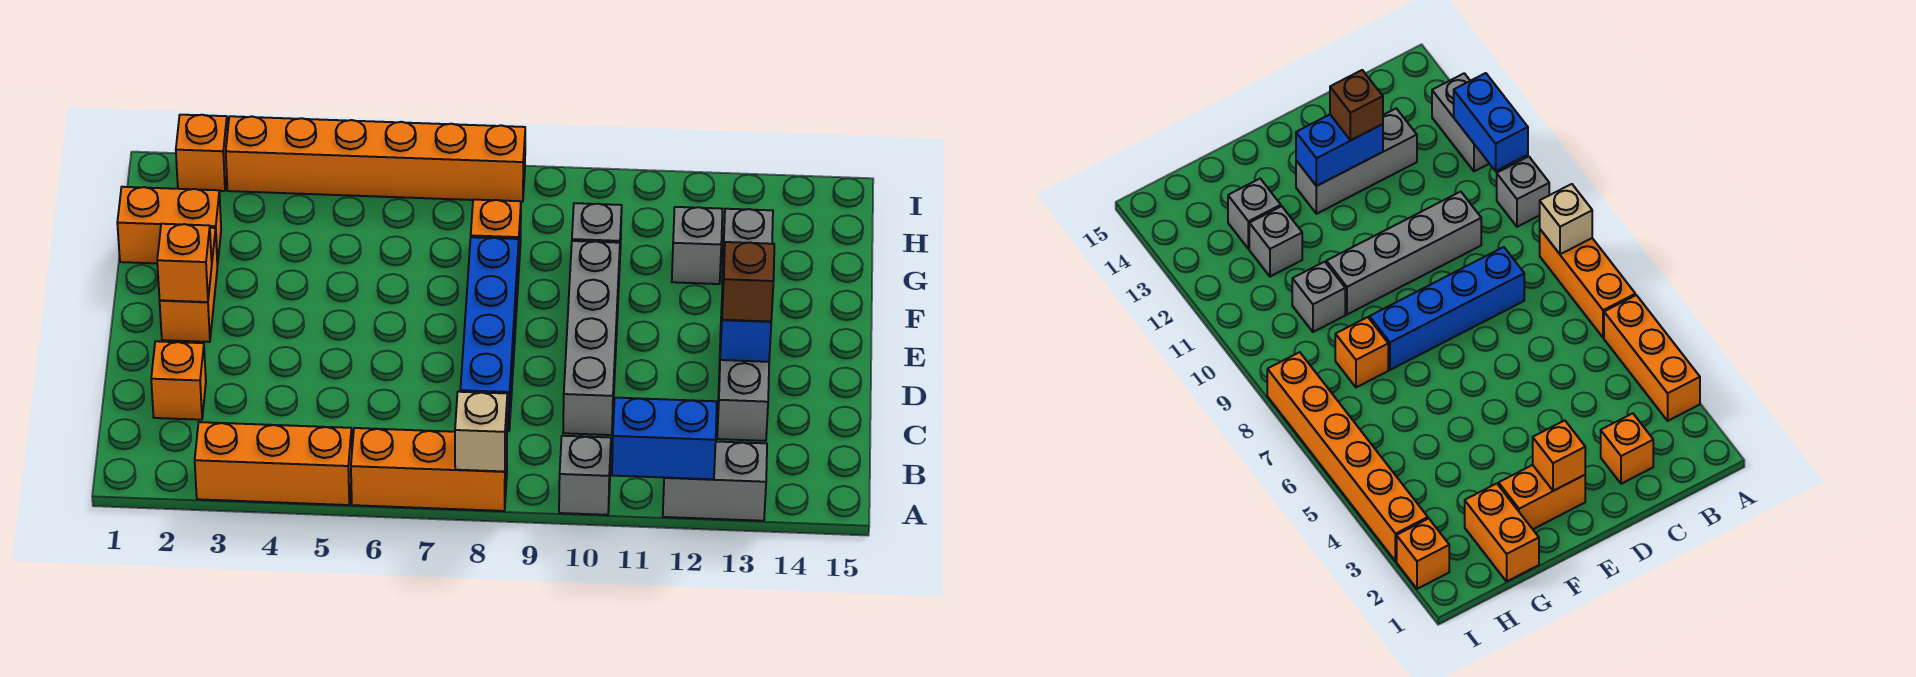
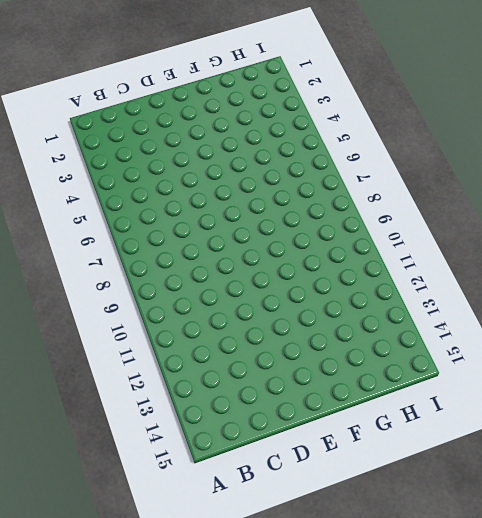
none -> orange 1x3 brick [195,422,352,505]
none -> orange 1x3 brick [351,428,507,511]
none -> grey 1x1 brick [559,436,611,515]

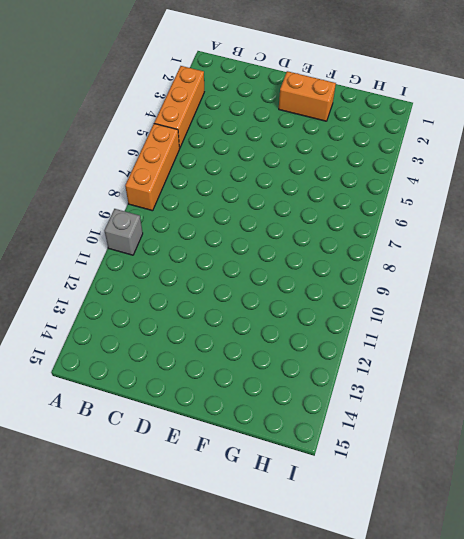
none -> grey 1x2 brick [663,442,767,521]
none -> orange 1x1 brick [151,341,206,420]
none -> blue 1x4 brick [460,237,519,431]

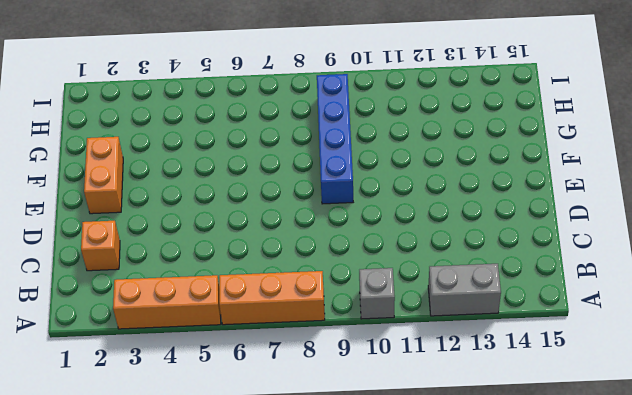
blue 1x4 brick [317,74,353,204] -> blue 1x4 brick moved to [460,237,519,431]
none -> grey 1x4 brick [563,241,620,435]
none -> grey 1x3 brick [717,309,769,441]
none -> orange 1x2 brick [117,187,221,265]

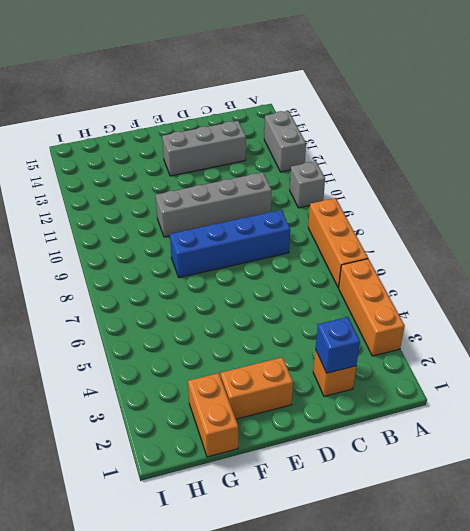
blue 1x1 brick [316,317,360,373] -> none
none -> orange 1x1 brick [471,200,521,276]
none -> grey 1x1 brick [572,203,622,270]
none -> grey 1x1 brick [672,207,723,284]

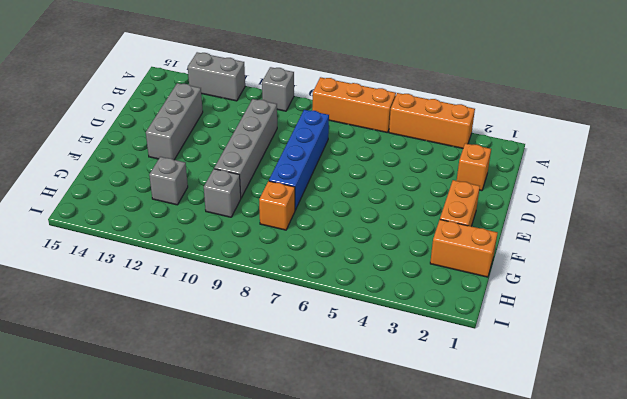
none -> grey 1x1 brick [722,209,773,284]
none -> orange 1x1 brick [176,115,228,191]
none -> orange 1x6 brick [226,116,525,202]

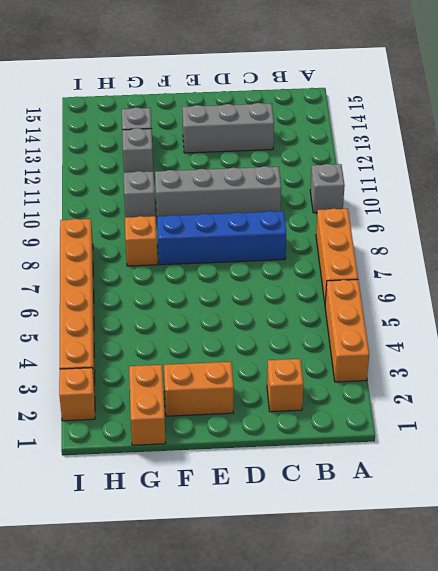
none -> grey 1x2 brick [663,442,767,521]
none -> tan 1x1 brick [455,392,507,472]
none -> blue 1x2 brick [612,398,717,479]

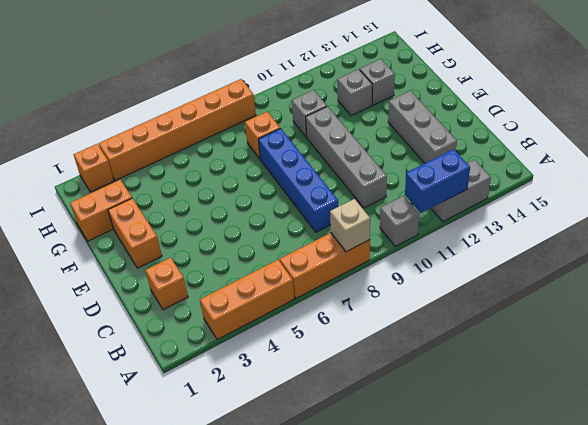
none -> blue 1x2 brick [720,245,771,362]
none -> orange 1x1 brick [157,224,212,302]
none -> brown 1x1 brick [722,242,774,321]

